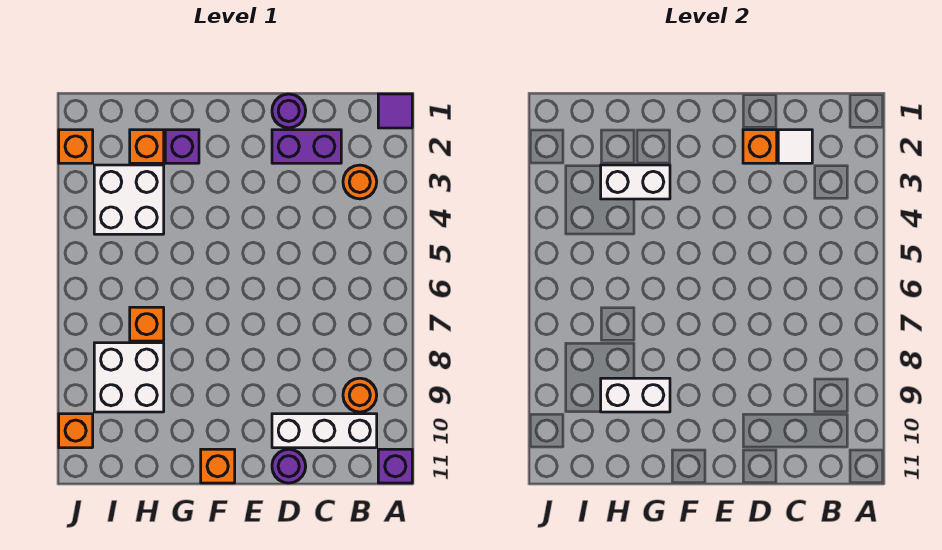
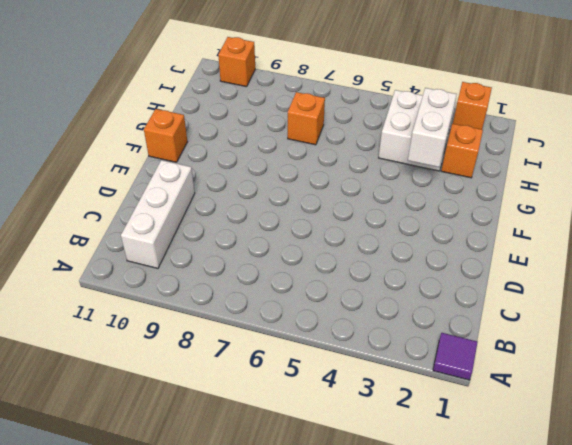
none -> purple 1x1 brick [378,449,412,483]
none -> orange 1x1 round brick [343,165,377,199]
none -> orange 1x1 round brick [343,378,377,412]

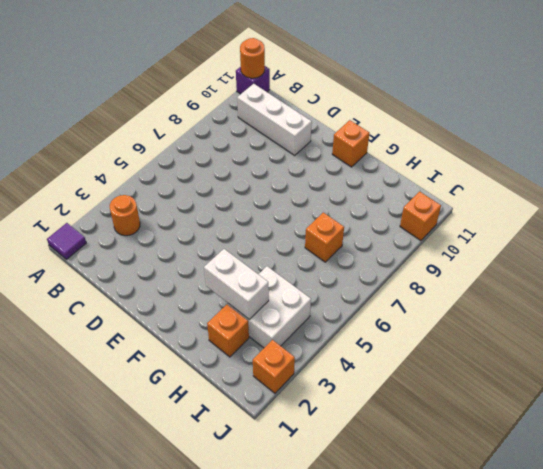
orange 1x1 round brick [240,38,265,78] -> orange 1x1 round brick moved to [343,378,377,412]
none -> purple 1x2 brick [272,130,341,163]
none -> purple 1x1 round brick [272,94,306,128]
none -> purple 1x1 round brick [272,449,306,483]

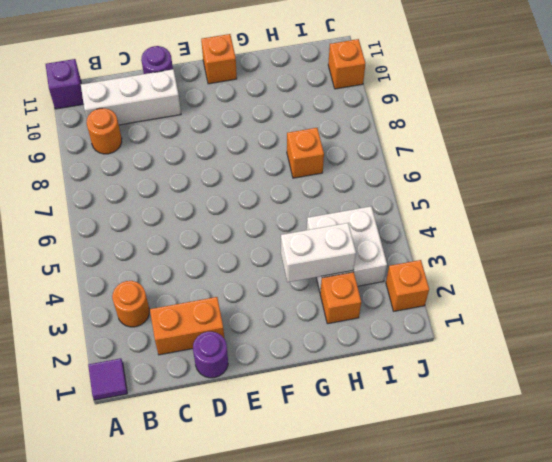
orange 1x2 brick [150,297,224,355] -> purple 1x2 brick [272,130,341,163]
none -> purple 1x1 brick [165,130,199,163]
none -> white 2x2 brick [94,343,164,412]
none -> white 1x1 tile [778,130,812,163]

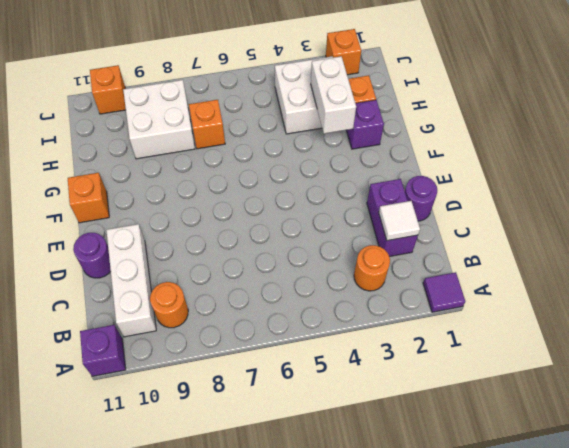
none -> orange 1x1 brick [743,130,777,163]
none -> white 1x2 brick [601,378,670,412]

